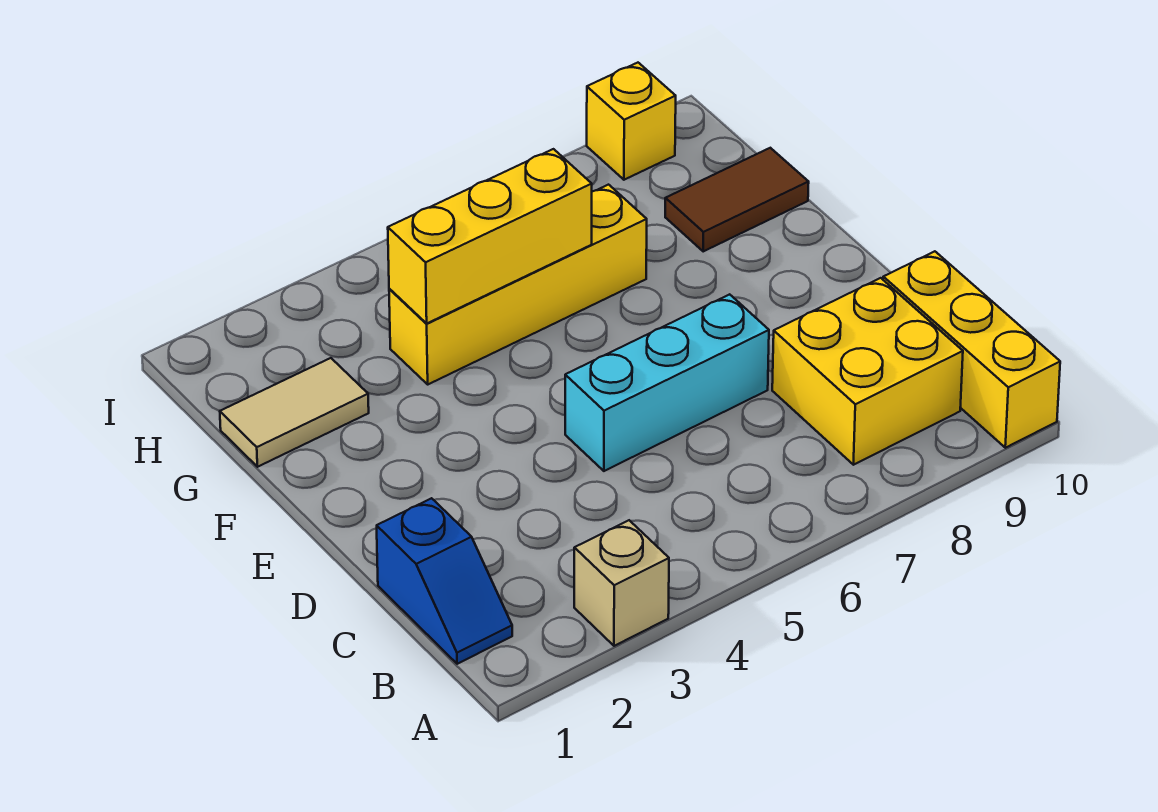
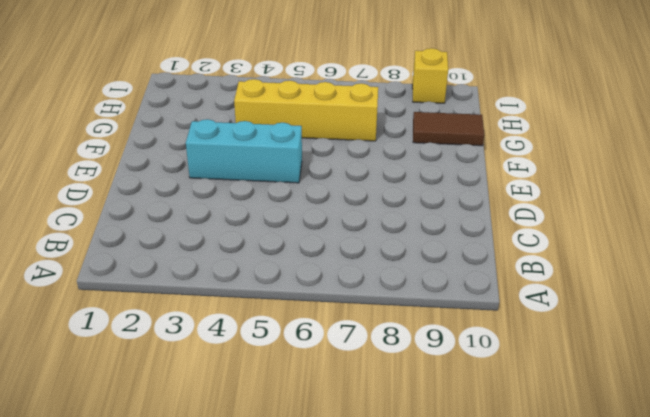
cyan 1x3 brick [186,119,302,183] -> cyan 1x3 brick moved to [565,294,769,471]
none -> tan 1x1 brick [574,520,669,646]
none -> yellow 1x3 brick [883,251,1060,448]

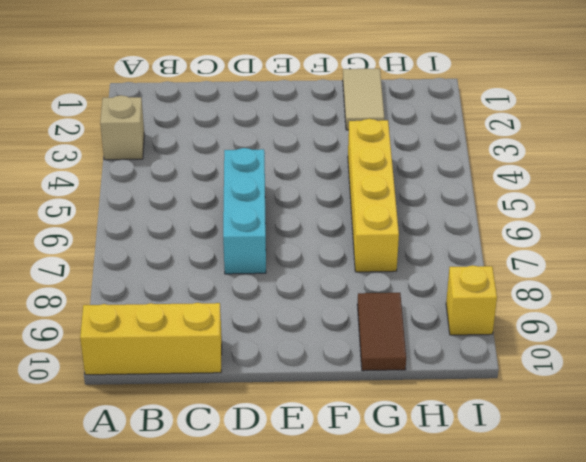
none -> blue 1x2 slope [377,498,512,664]
none -> yellow 2x2 brick [772,278,963,465]

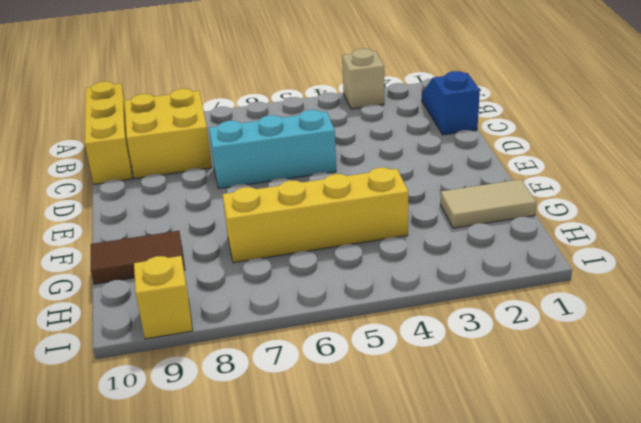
none -> yellow 1x3 brick [388,149,592,323]

